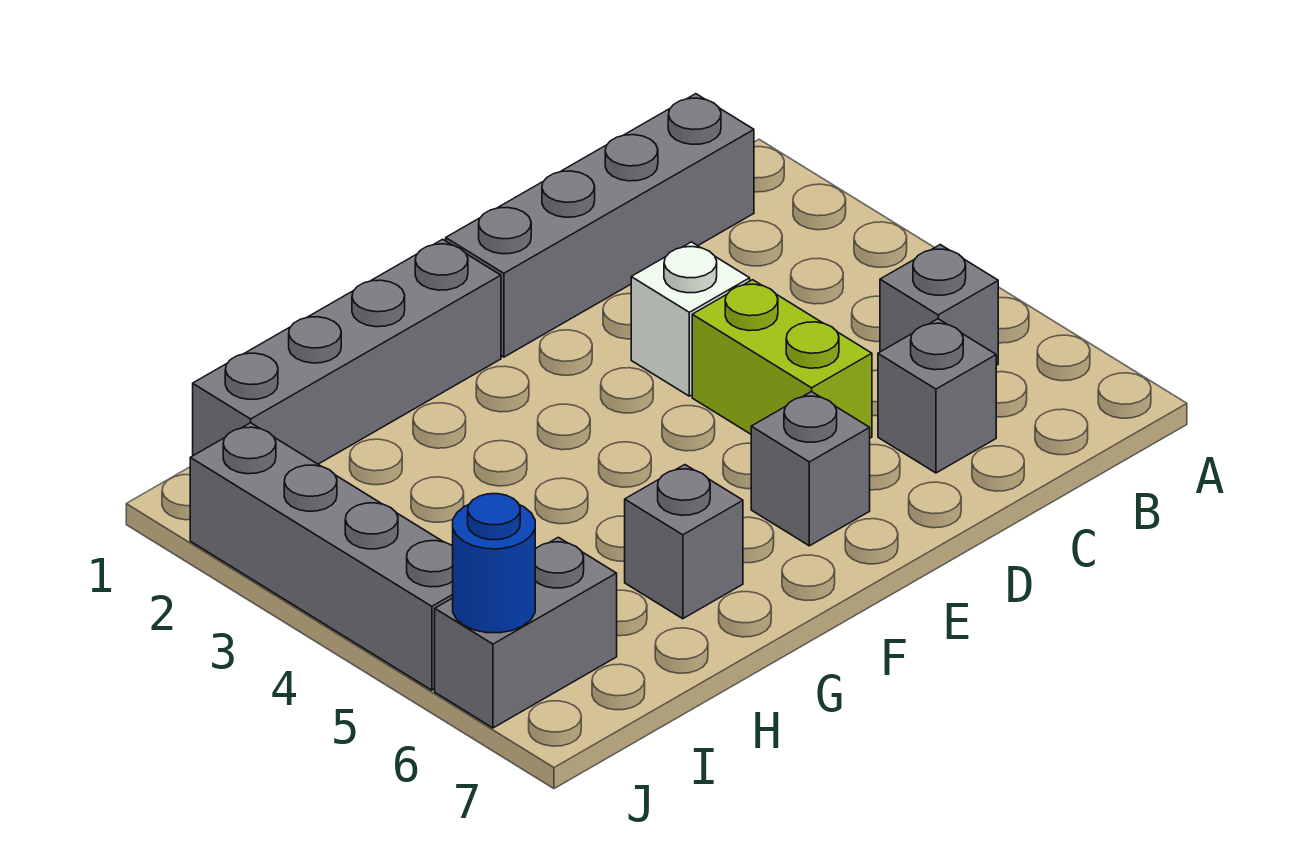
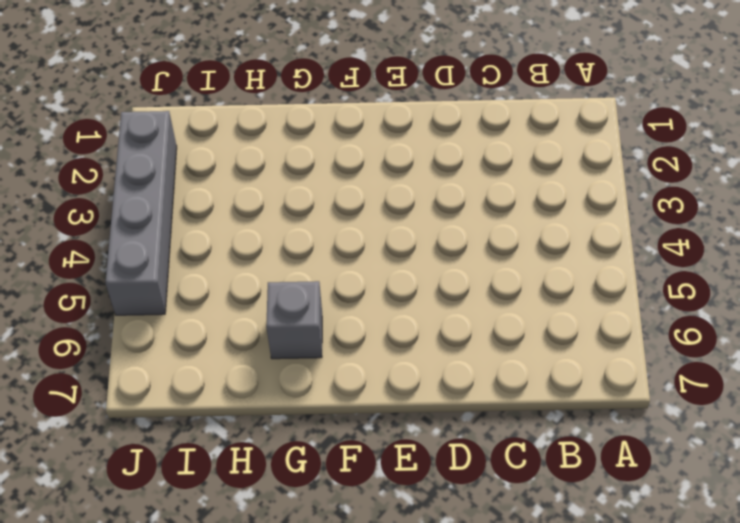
none -> grey 1x4 brick [446,94,754,357]
none -> grey 1x1 brick [880,245,998,365]

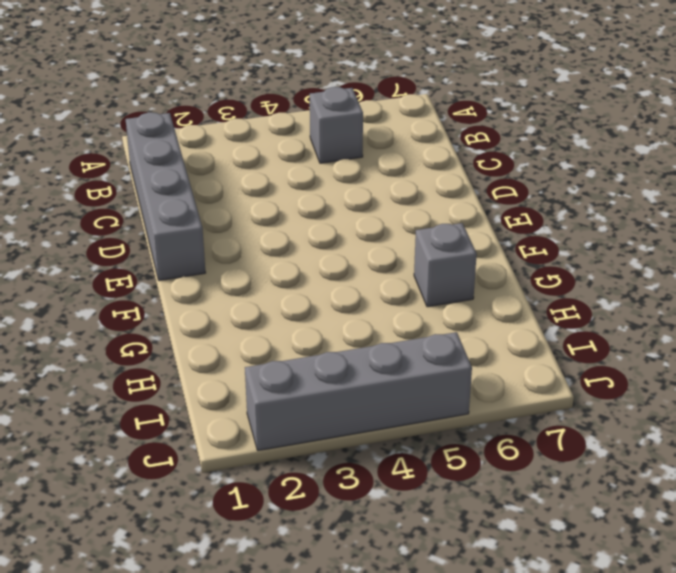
none -> grey 1x1 brick [878,319,996,473]
none -> white 1x1 brick [631,242,750,396]

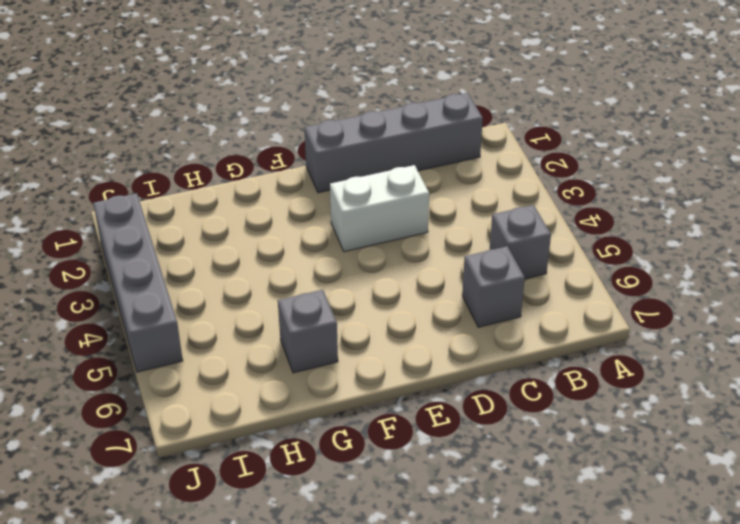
white 1x2 brick [330,165,429,252] -> white 1x1 brick [631,242,750,396]
none -> lime 1x2 brick [692,280,872,438]
none -> grey 1x1 brick [751,392,870,546]

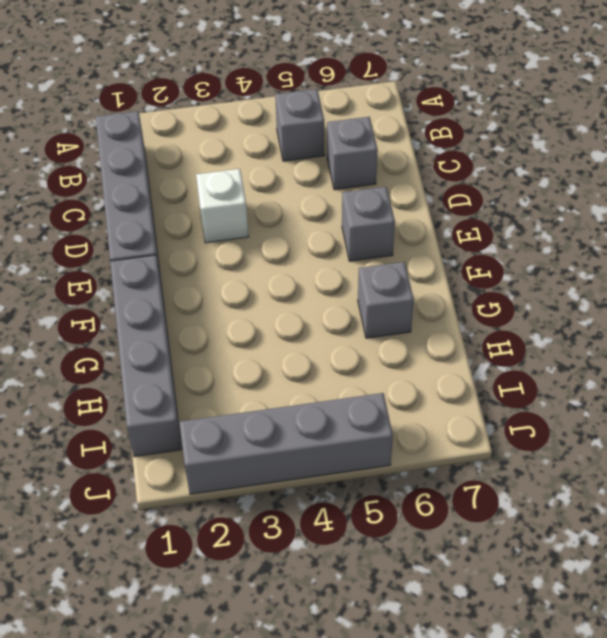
none -> lime 1x2 brick [692,280,872,438]
none -> grey 1x2 brick [435,537,617,728]

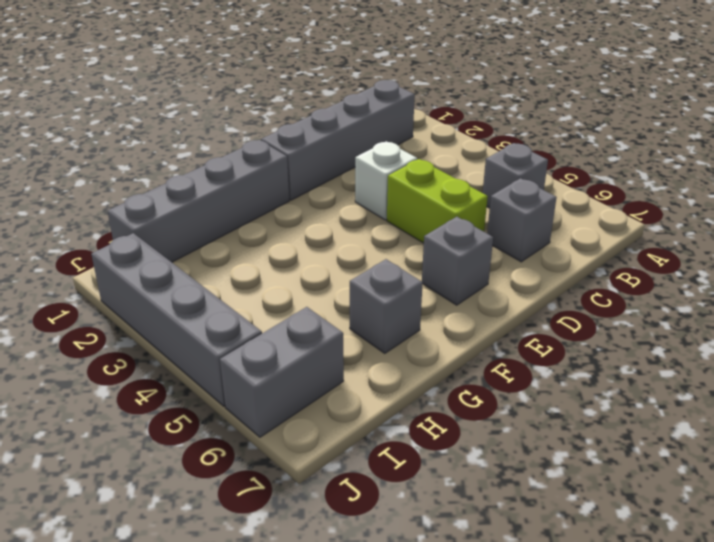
none -> blue 1x1 round brick [453,494,535,633]

